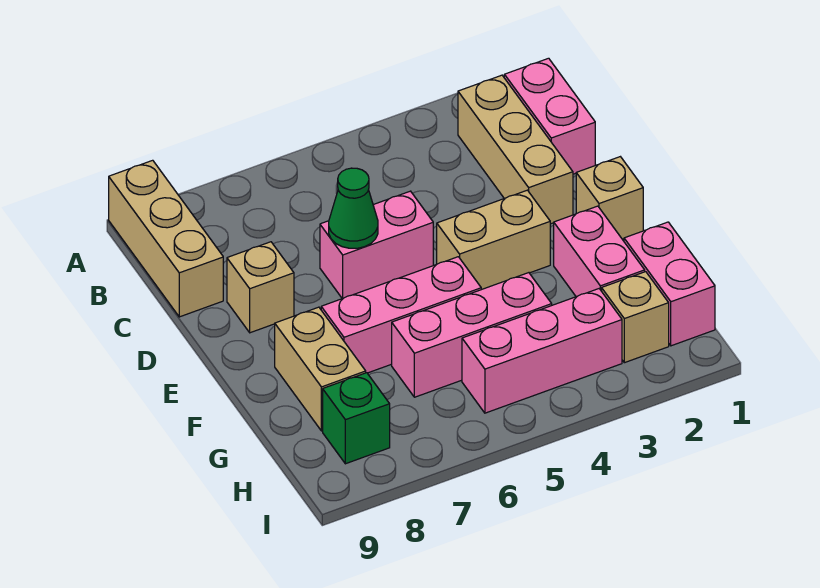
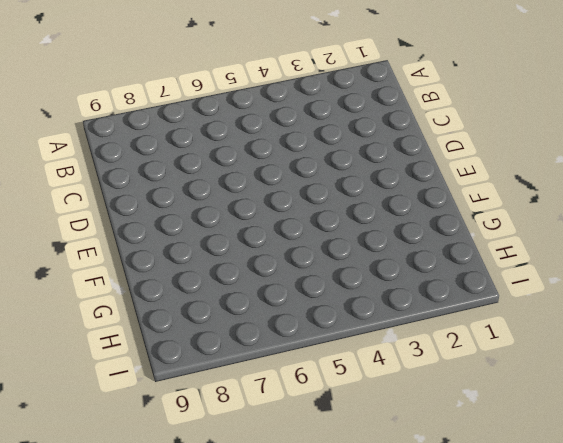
none -> tan 1x3 brick [109,160,223,317]
none -> pink 1x2 brick [504,58,595,174]
none -> tan 1x3 brick [458,75,573,224]

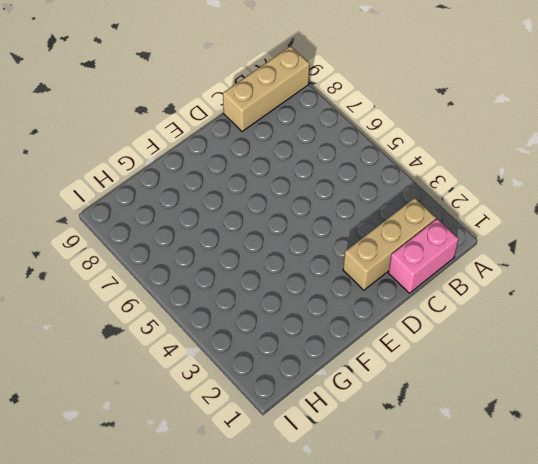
none -> pink 1x2 brick [320,191,433,299]
none -> tan 1x1 brick [227,242,294,333]
none -> tan 1x1 brick [576,157,643,239]

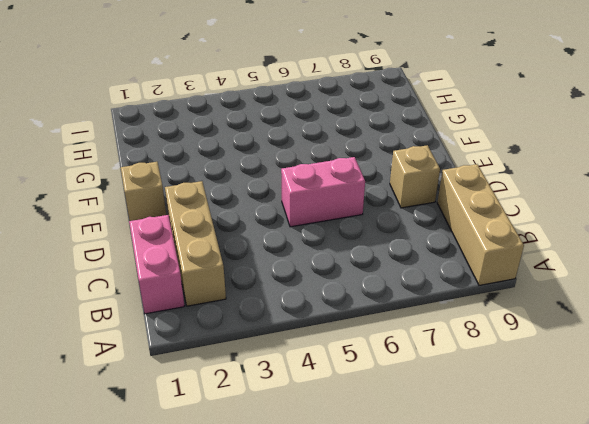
none -> tan 1x2 brick [437,190,550,290]
none -> pink 1x2 brick [554,206,645,297]
none -> pink 1x3 brick [321,257,481,373]

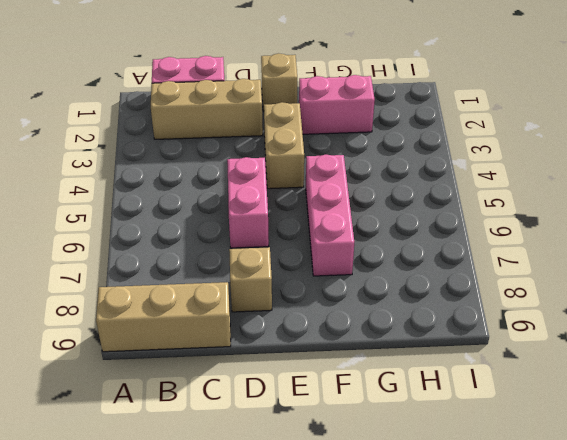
none -> tan 1x2 brick [275,307,366,431]
none -> pink 1x2 brick [624,222,715,346]
none -> pink 1x3 brick [392,273,552,397]

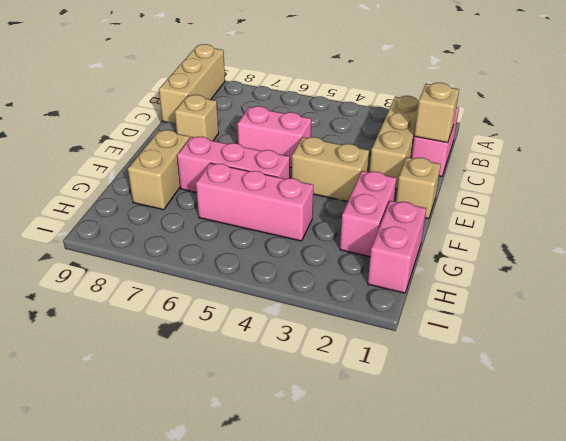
tan 1x1 brick [414,83,459,143] -> tan 1x1 brick moved to [602,272,669,363]
none -> pink 1x3 brick [462,289,622,413]
none -> green 1x1 brick [323,373,390,464]
none -> green 1x1 cone [329,168,378,248]

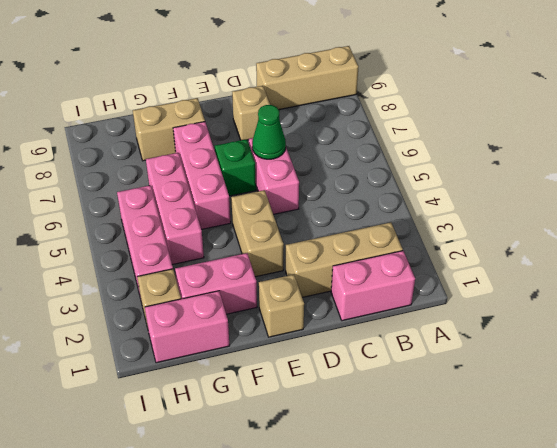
green 1x1 brick [215,139,256,196] -> green 1x1 brick moved to [323,373,390,464]

